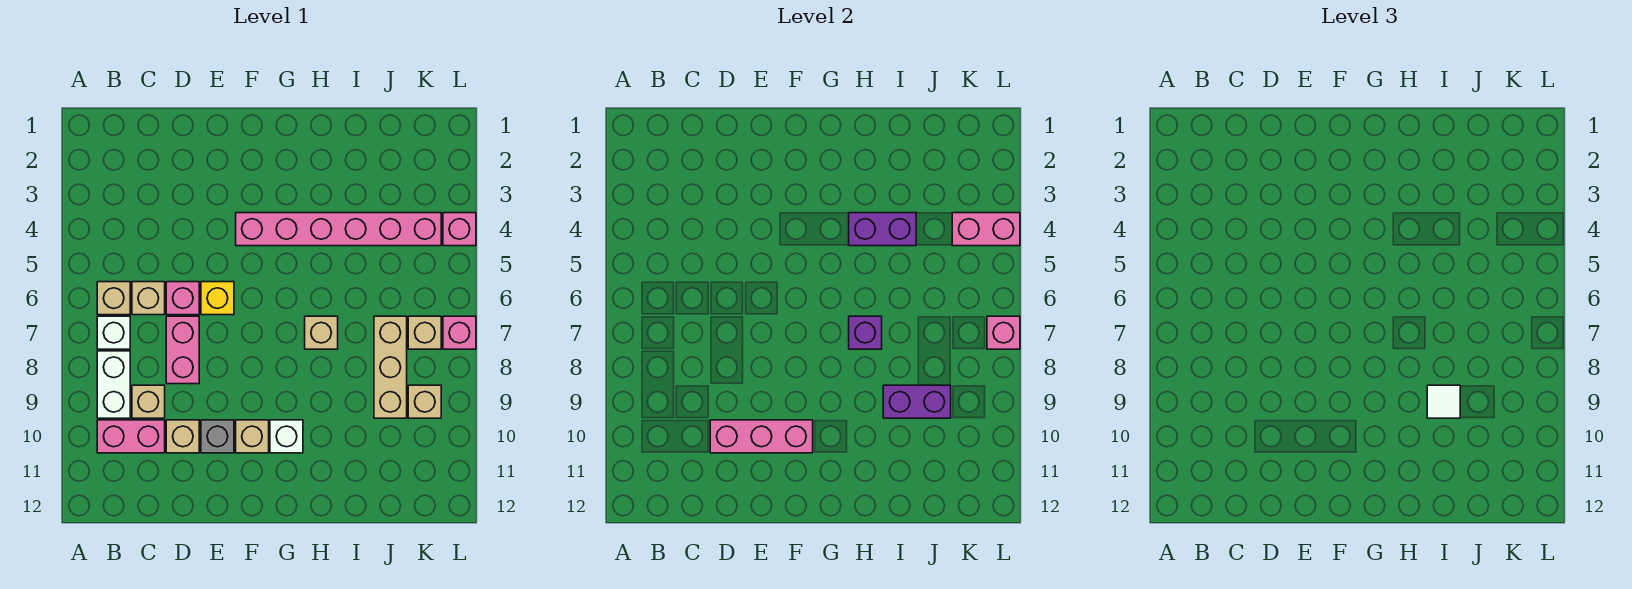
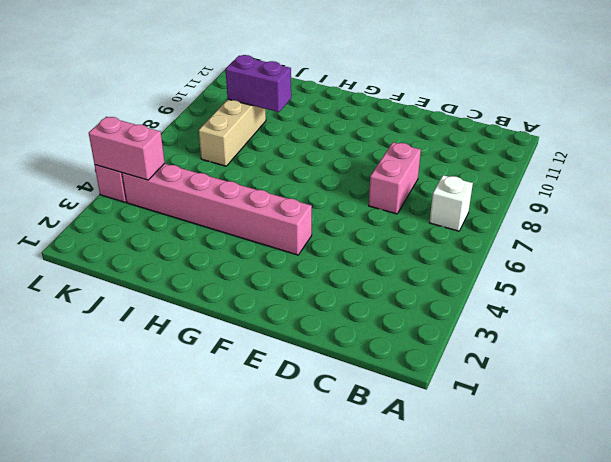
none -> tan 1x1 brick [97,282,130,315]
none -> white 1x2 brick [97,351,130,418]
none -> pink 1x2 brick [97,420,165,453]

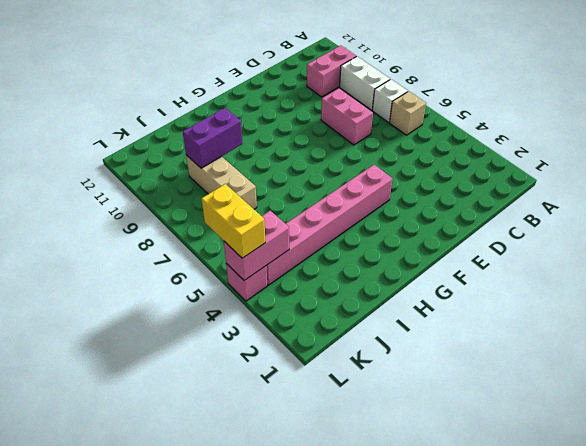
yellow 1x2 brick [202,184,265,258] -> none
none -> tan 1x1 brick [132,282,165,315]
none -> tan 1x1 brick [132,385,165,418]
none -> pink 1x1 brick [166,282,199,315]

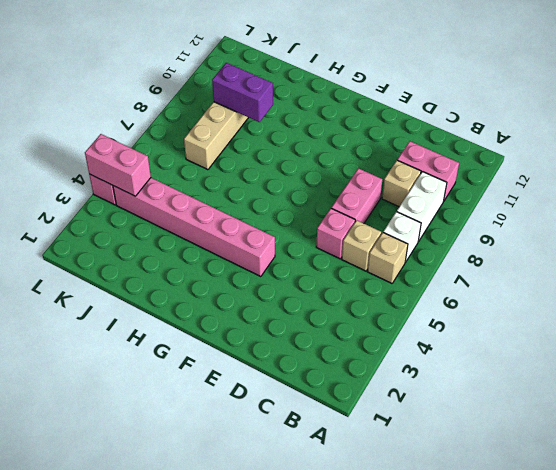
none -> tan 1x1 brick [166,420,199,453]
none -> yellow 1x1 brick [201,282,234,315]
none -> grey 1x1 brick [201,420,234,453]

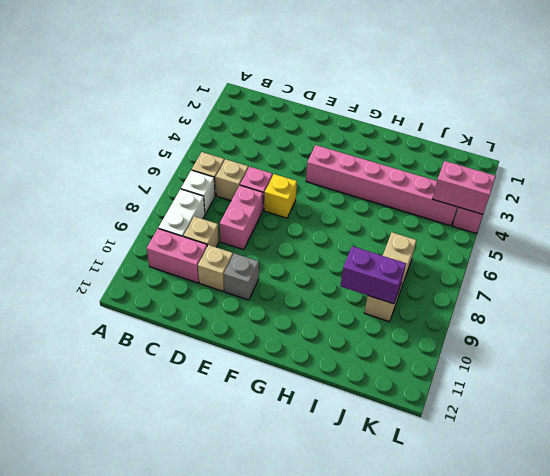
none -> tan 1x1 brick [236,420,269,453]
none -> white 1x1 brick [270,420,303,453]
none -> tan 1x1 brick [305,316,338,349]

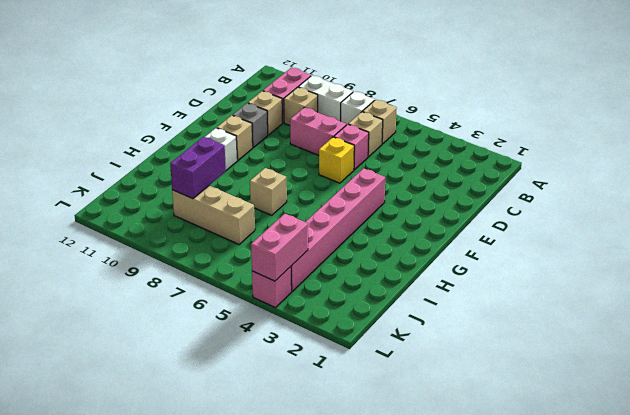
none -> tan 1x1 brick [408,316,441,349]
none -> tan 1x1 brick [408,385,441,418]
none -> pink 1x1 brick [443,316,476,349]

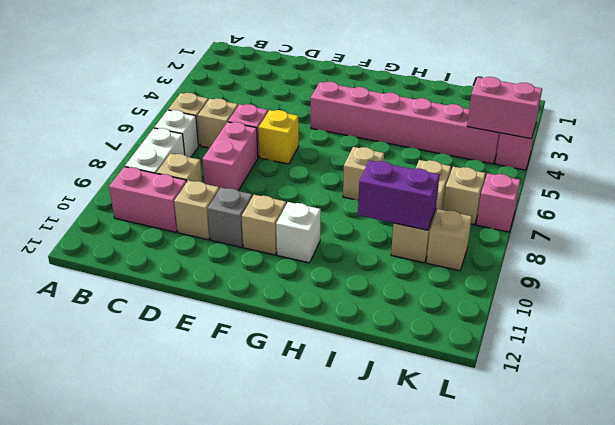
none -> pink 1x3 brick [710,420,813,453]
none -> purple 1x2 brick [849,213,916,246]
none -> purple 1x1 brick [849,316,882,349]

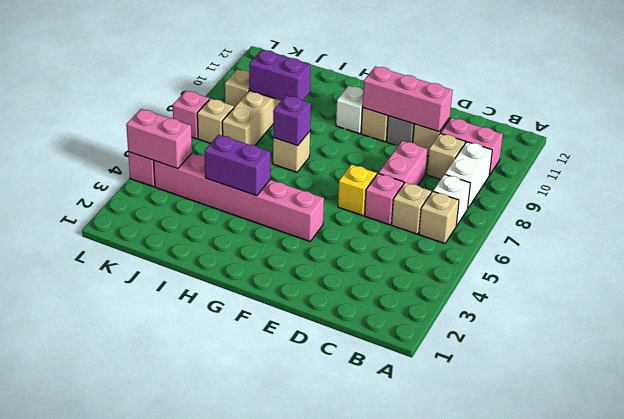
none -> pink 1x1 brick [987,316,1020,349]
none -> white 1x1 tile [1427,385,1460,418]

